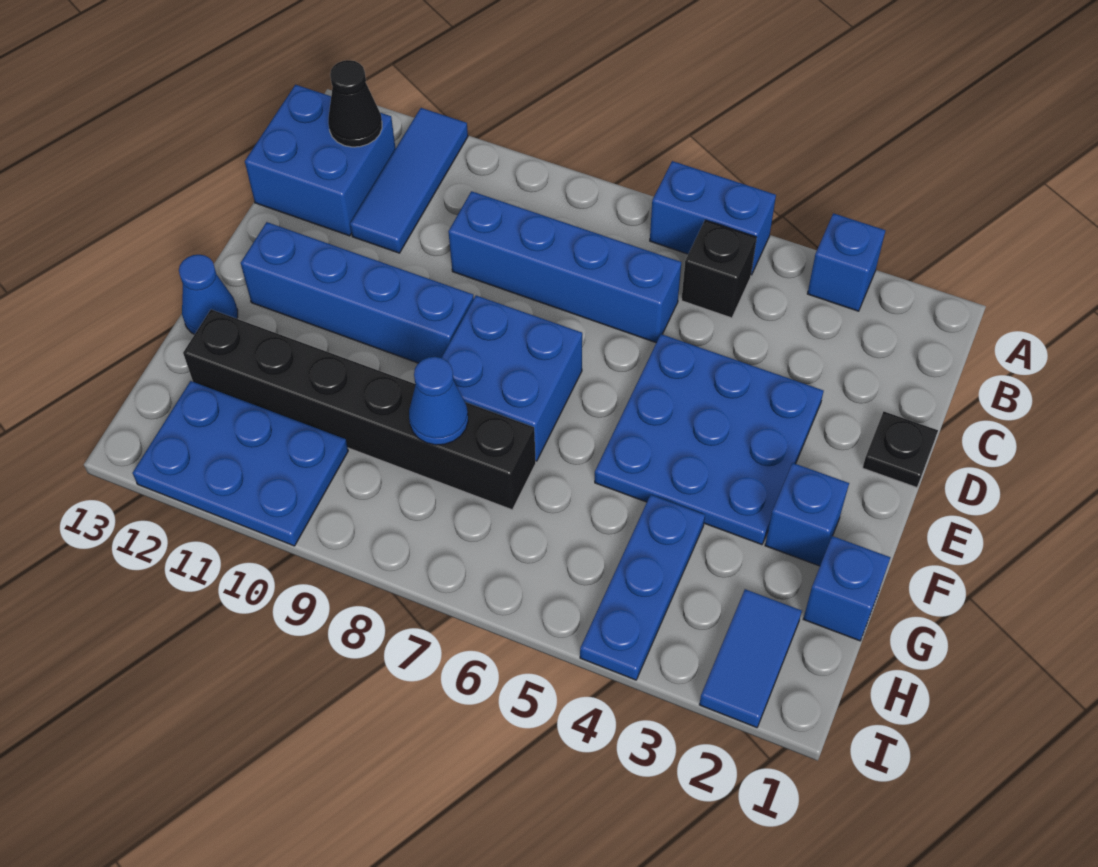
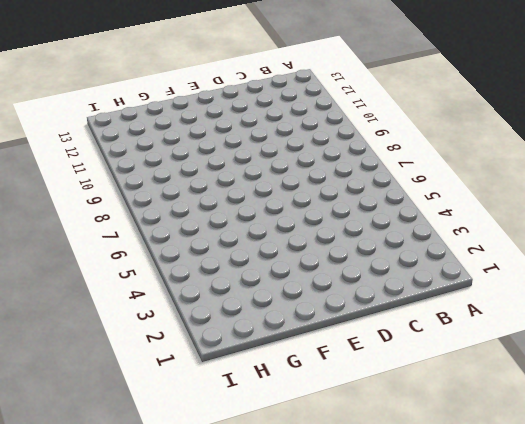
none -> blue 1x1 brick [807,213,886,311]
none -> blue 1x2 brick [650,161,776,275]
none -> blue 1x3 tile [350,108,468,253]

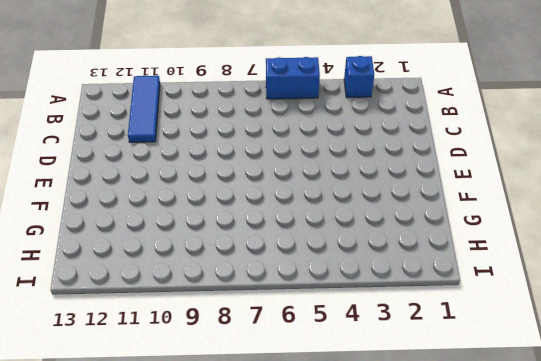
none -> black 1x1 brick [681,220,757,318]
none -> blue 2x2 brick [245,85,396,236]
none -> blue 1x4 brick [448,191,681,343]

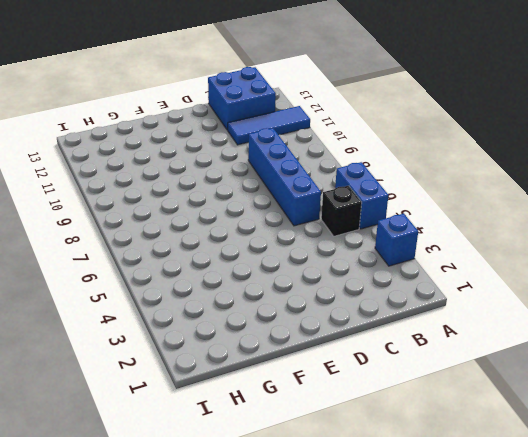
none -> black 1x1 plate [863,411,938,487]
none -> blue 3x3 plate [595,334,824,545]
none -> blue 2x2 brick [442,296,582,461]

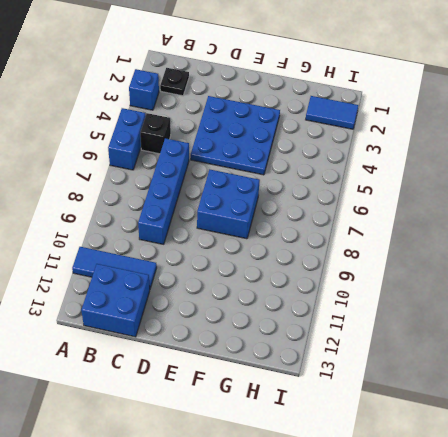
black 1x1 plate [160,68,189,96] -> black 1x1 plate moved to [863,411,938,487]
none -> blue 1x4 brick [241,222,474,363]
none -> blue 1x1 brick [765,463,849,566]
none -> blue 1x1 cone [179,255,238,335]

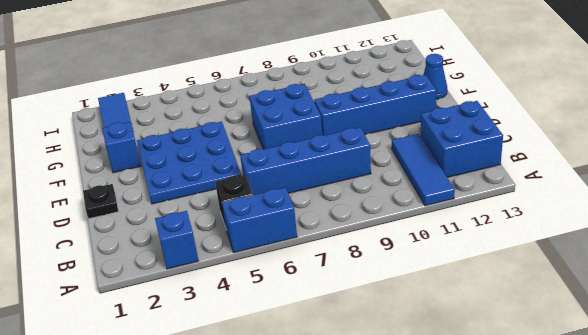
none -> blue 1x1 brick [803,536,890,641]
none -> blue 1x3 plate [580,495,705,680]
none -> black 1x6 brick [183,309,536,510]

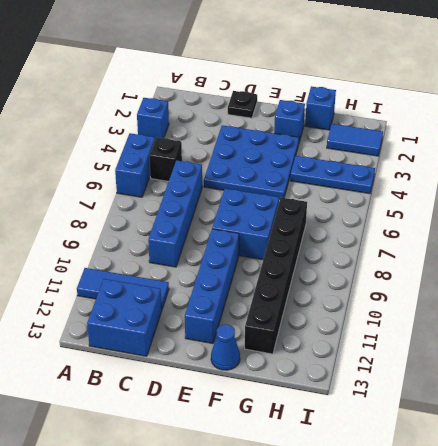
none -> blue 2x3 plate [133,381,348,546]
none -> black 1x1 cone [328,60,382,147]
none -> blue 1x1 cone [409,357,468,445]

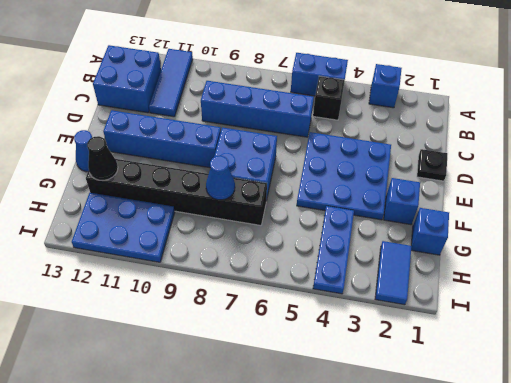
black 1x1 cone [87,136,118,180] -> black 1x1 cone moved to [328,60,382,147]

